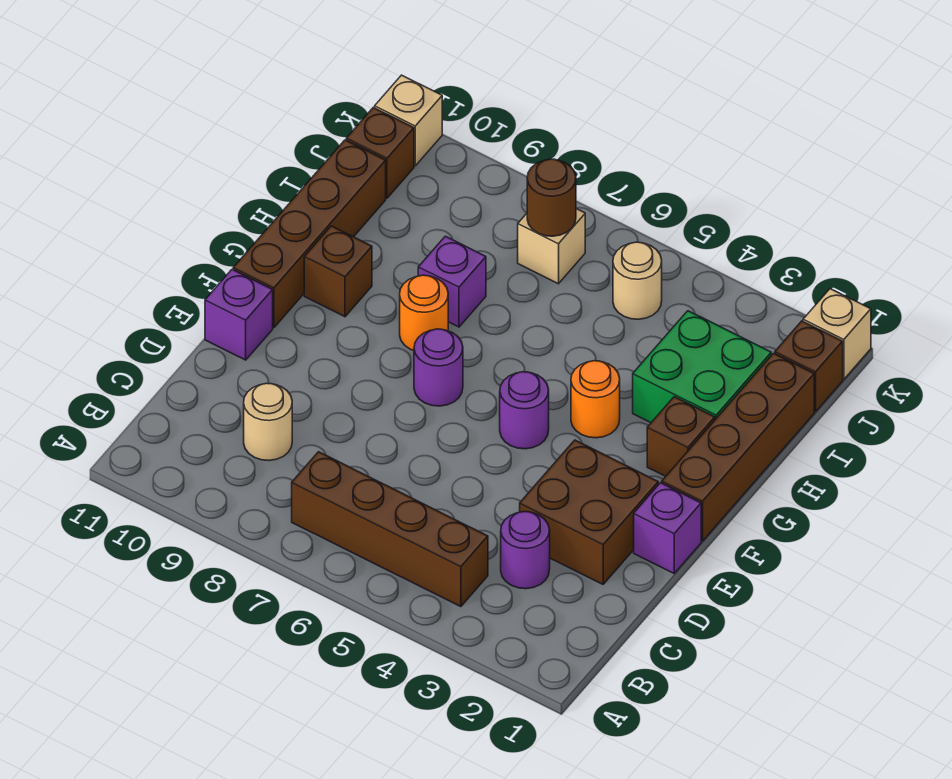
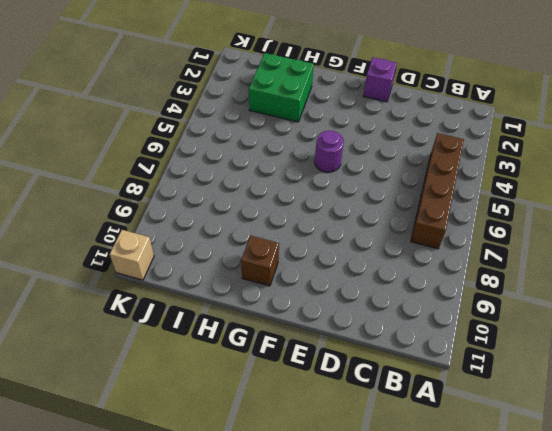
none -> purple 1x1 round brick [501,512,550,589]
none -> tan 1x1 round brick [244,383,292,461]
none -> brown 2x2 brick [520,440,658,584]

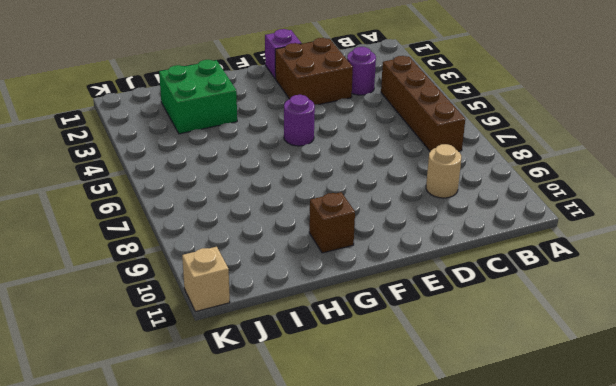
none -> purple 1x1 brick [205,269,273,360]
none -> brown 1x4 brick [662,353,814,541]
none -> purple 1x1 round brick [414,329,463,406]

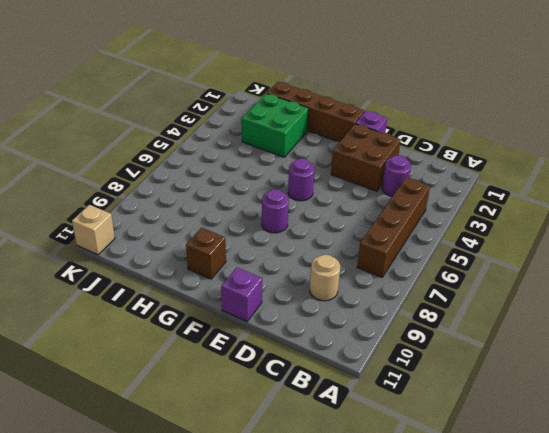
none -> brown 1x4 brick [233,140,386,328]
none -> brown 1x1 brick [647,397,715,476]
none -> orange 1x1 round brick [571,361,620,438]

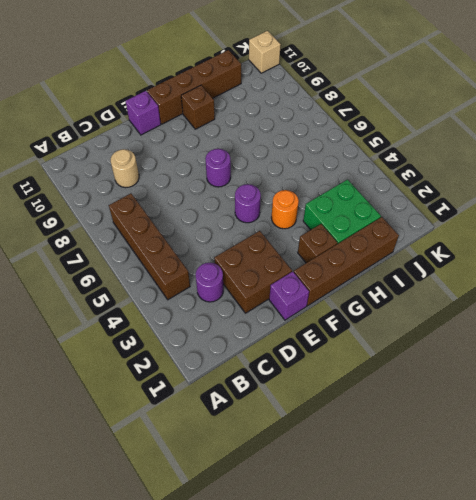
none -> orange 1x1 round brick [400,275,448,350]
none -> purple 1x1 brick [418,236,486,327]
none -> brown 1x1 brick [775,321,843,412]

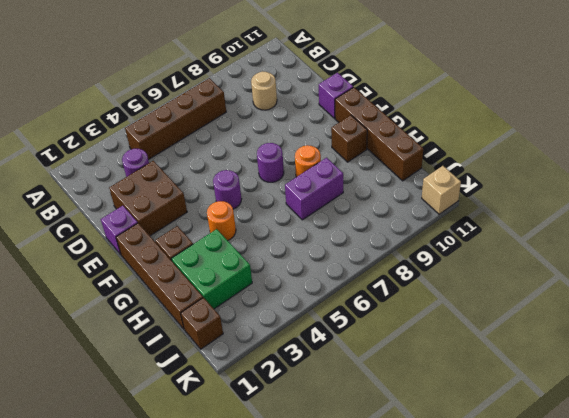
purple 1x2 brick [285,158,343,220] -> purple 1x1 brick [418,236,486,327]
none -> tan 1x1 round brick [613,242,662,319]
none -> tan 1x1 brick [518,209,585,284]
none -> brown 1x1 brick [346,108,414,198]

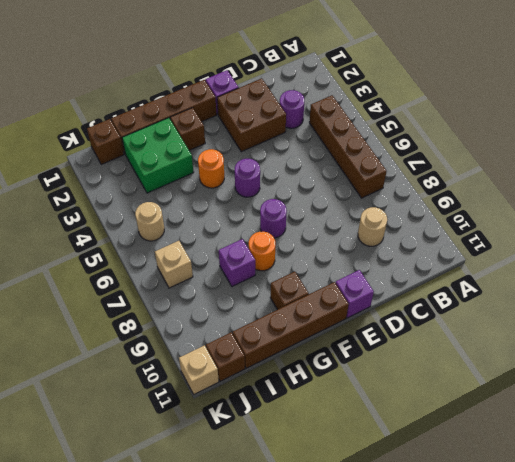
none -> tan 1x1 brick [803,289,871,379]
none -> brown 1x1 round brick [527,159,576,236]

